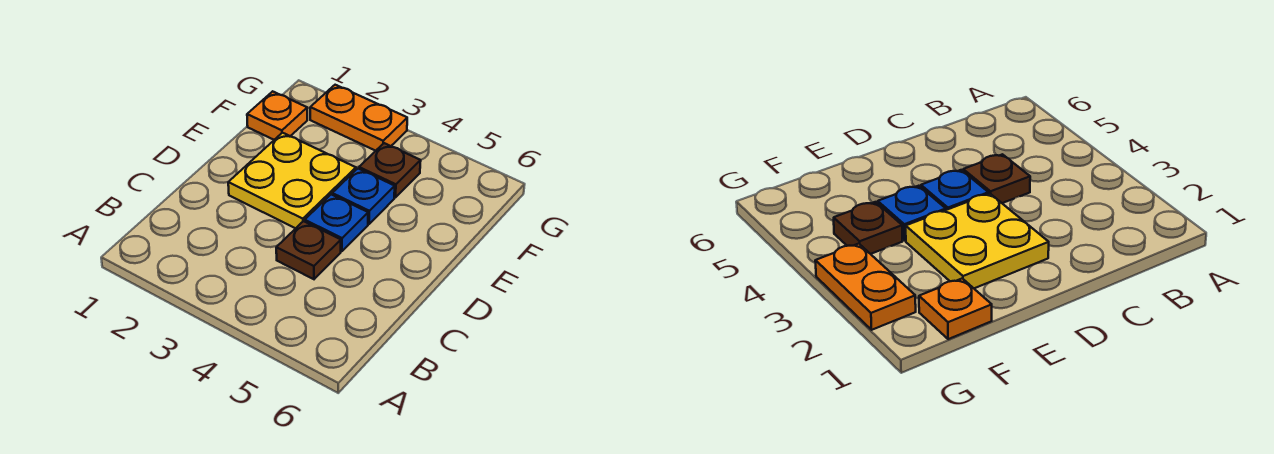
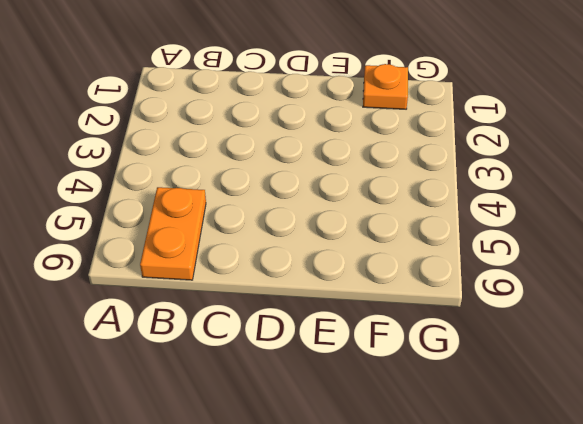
orange 1x2 plate [140,187,206,280] -> orange 1x2 plate moved to [310,85,407,151]
none -> brown 1x1 plate [276,221,341,279]
none -> yellow 2x2 plate [228,133,356,228]

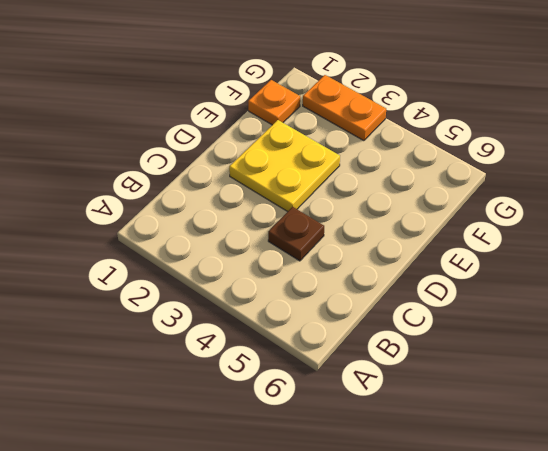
none -> blue 1x1 plate [305,195,368,251]
none -> blue 1x1 plate [332,169,395,224]

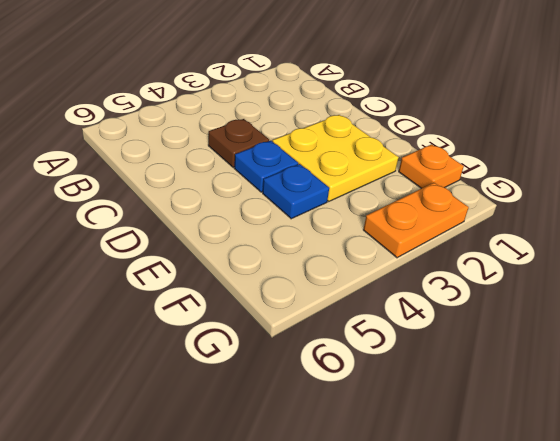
none -> brown 1x1 plate [359,143,421,198]

